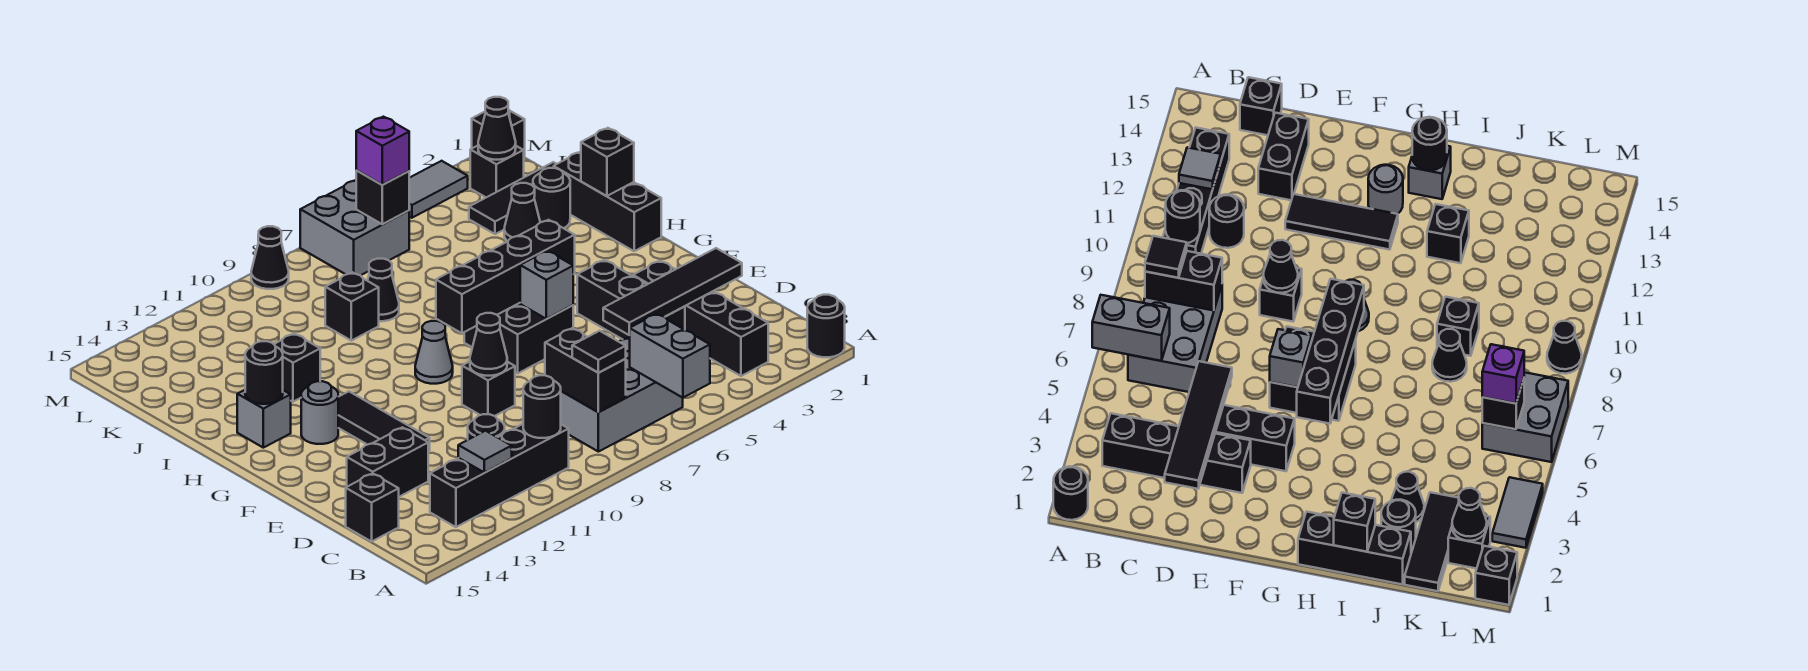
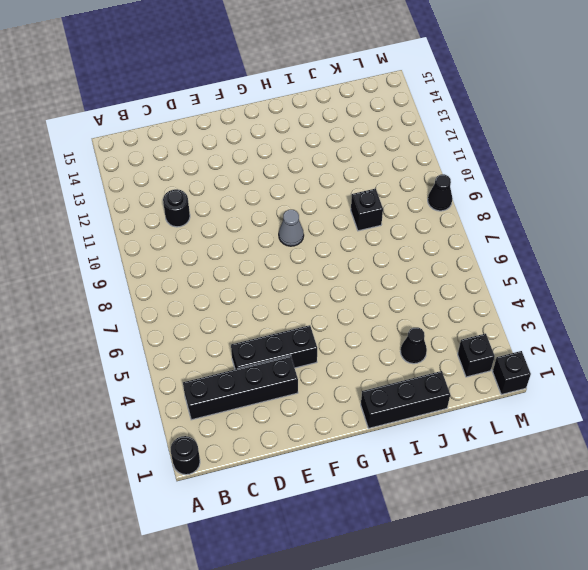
none -> grey 2x3 brick [561,337,683,452]
none -> black 1x4 brick [430,424,569,527]
none -> black 1x1 brick [346,473,399,542]
none -> black 1x2 brick [347,427,428,497]

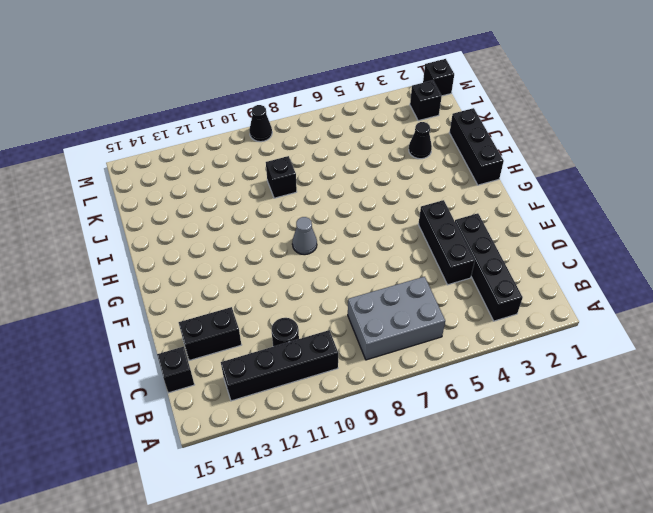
none -> black 1x1 round brick [807,295,845,357]
none -> black 1x1 brick [462,362,515,416]
none -> black 1x3 tile [338,391,430,451]
none -> black 2x2 brick [464,303,573,373]

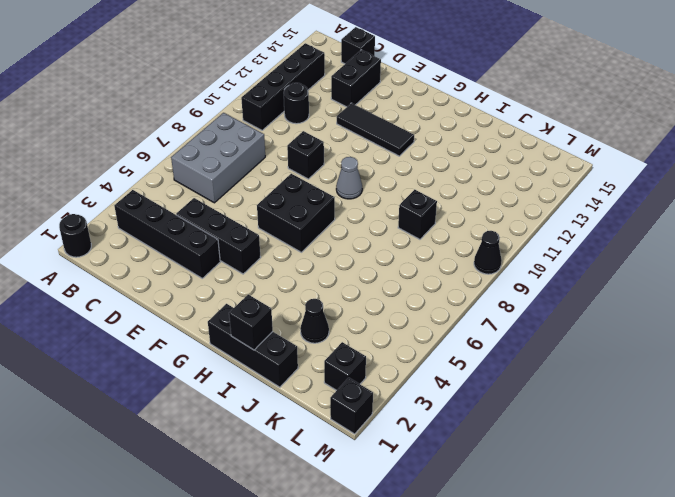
none -> grey 1x1 round brick [301,381,338,444]
none -> grey 1x1 brick [237,390,291,448]
none -> black 1x1 brick [274,334,320,402]
none -> black 1x1 round brick [533,168,570,228]

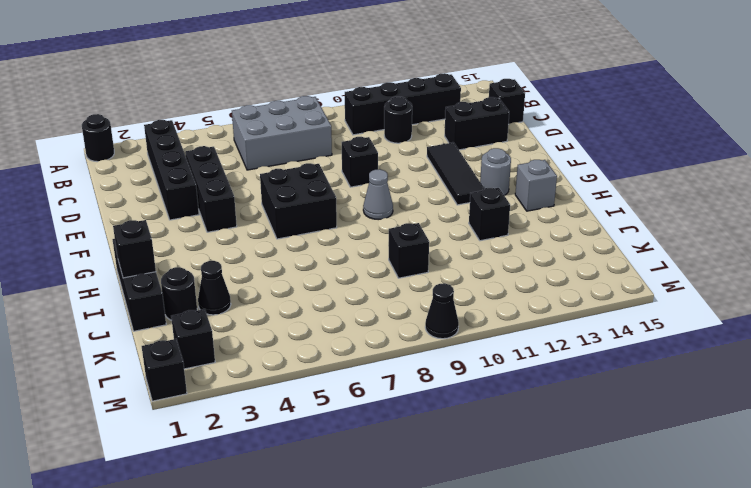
none -> black 1x1 cone [368,259,399,321]
none -> black 1x3 tile [469,162,556,234]
none -> grey 2x2 brick [300,180,409,275]
none -> grey 1x2 tile [409,161,468,218]

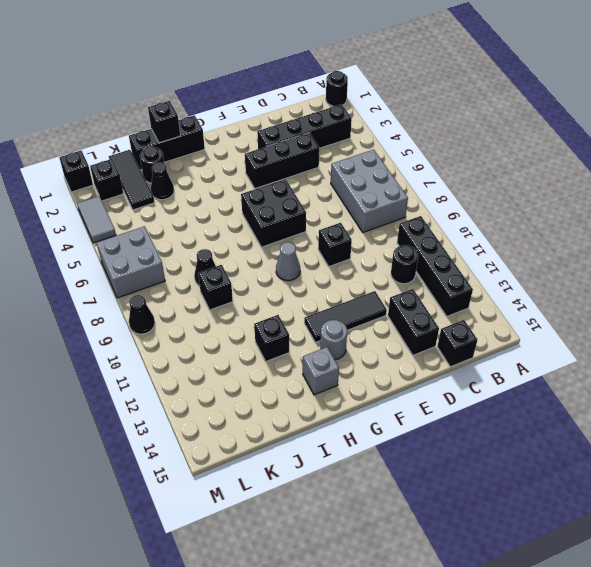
none -> grey 1x2 brick [630,314,710,398]
none -> black 1x2 brick [545,328,626,412]
none -> black 1x1 round brick [523,375,561,438]
none -> grey 1x1 tile [458,431,512,473]

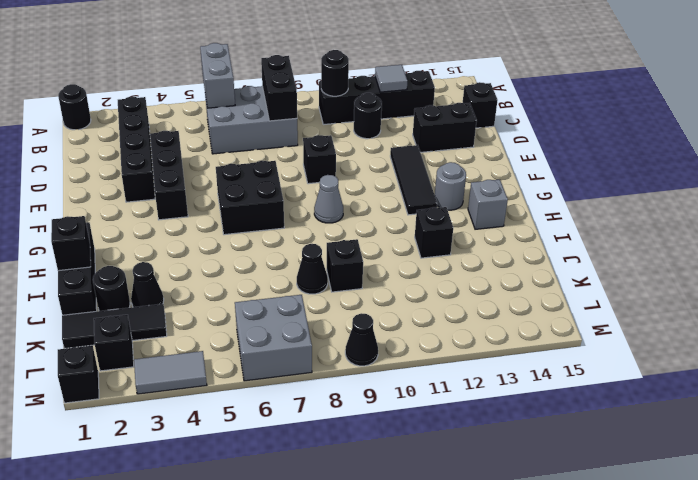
none -> black 1x4 tile [603,248,742,335]
none -> black 1x1 cone [470,313,507,376]
none -> grey 1x1 brick [520,251,573,319]
none -> black 1x4 brick [436,220,575,333]

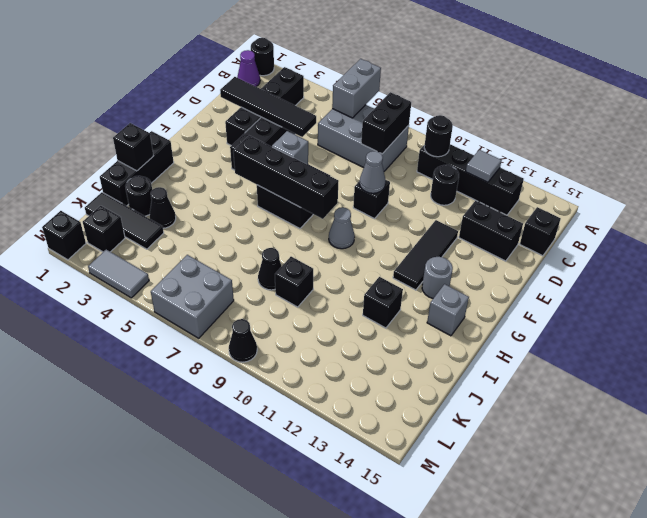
purple 1x1 cone [237,50,260,87] -> none
grey 1x1 cone [360,151,386,193] -> black 1x1 cone [470,313,507,376]
none -> black 1x1 round brick [245,341,283,404]
none -> black 1x1 cone [478,97,516,160]
none -> black 1x1 brick [356,171,409,224]
none -> black 1x1 tile [572,331,626,373]

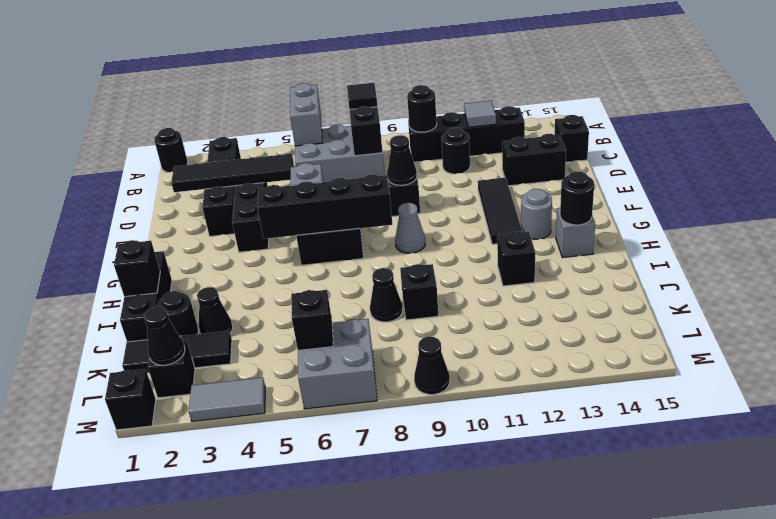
none -> purple 1x1 brick [356,117,409,185]

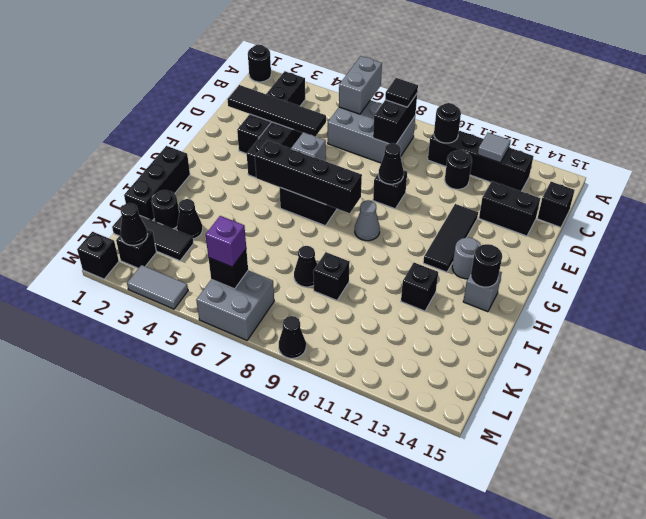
none -> black 1x1 brick [581,128,634,196]

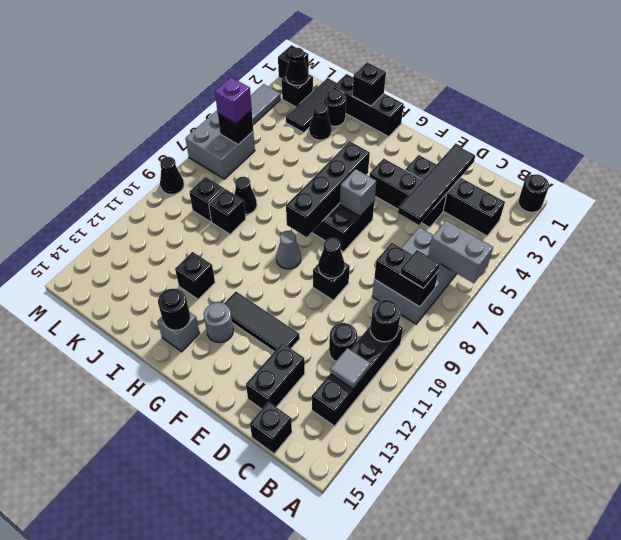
black 1x1 brick [189,177,224,222] -> none

